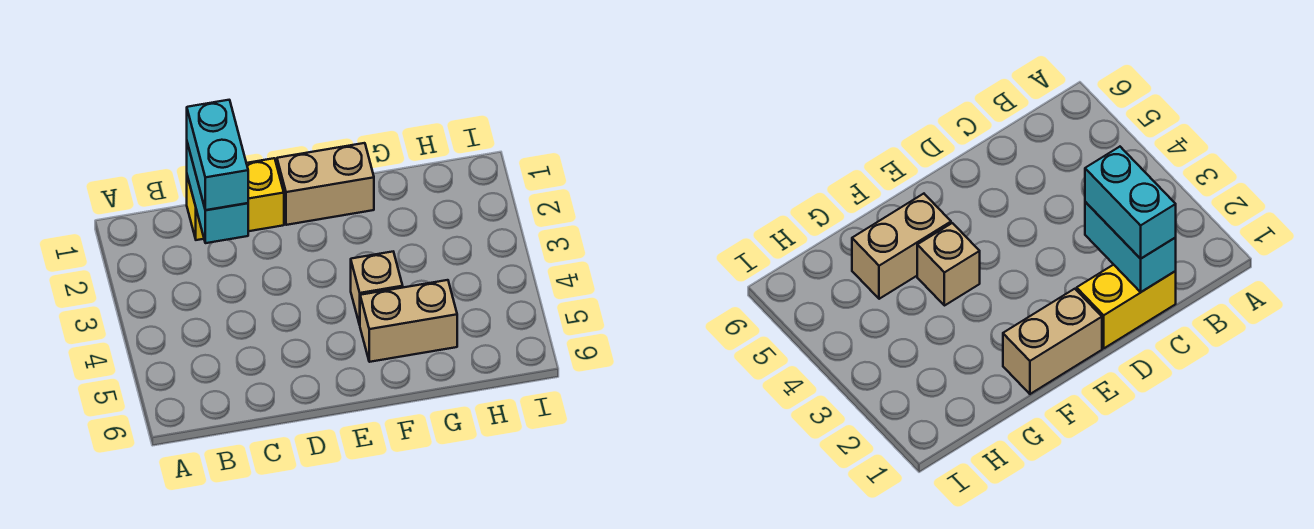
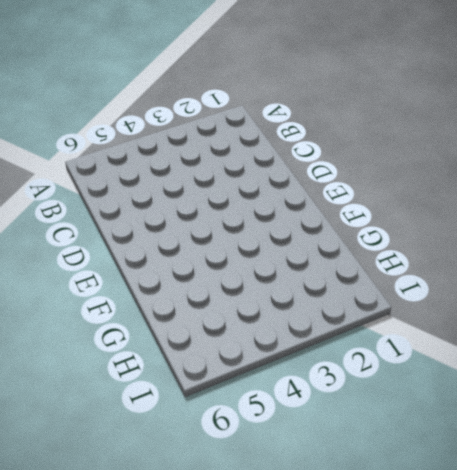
none -> yellow 1x2 brick [187,158,284,240]
none -> tan 1x2 brick [277,143,374,225]

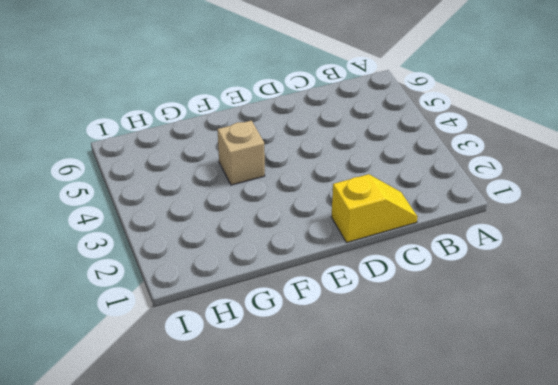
yellow 1x2 slope [331,174,418,243] -> yellow 1x2 brick [187,158,284,240]
none -> tan 1x2 brick [277,143,374,225]
none -> tan 1x2 brick [360,280,457,362]

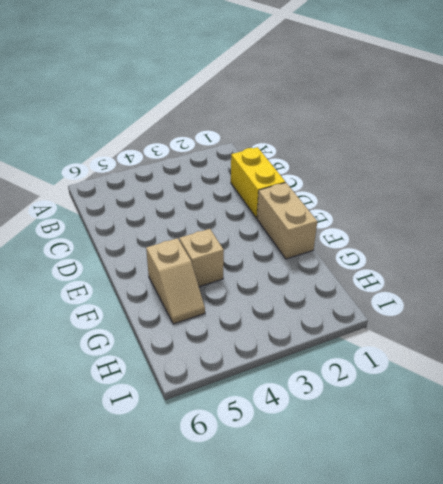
tan 1x2 slope [146,238,205,324] -> tan 1x2 brick [360,280,457,362]
none -> cyan 1x2 brick [187,143,248,243]
none -> cyan 1x2 brick [187,100,248,210]

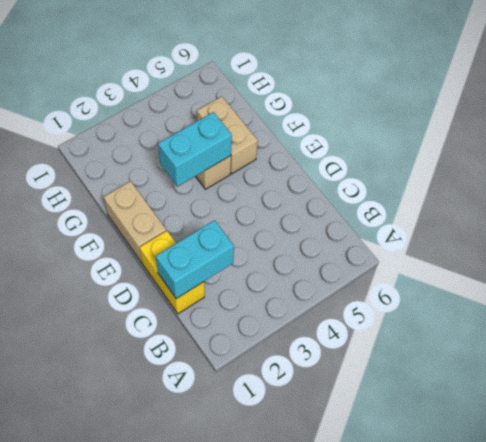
cyan 1x2 brick [158,112,232,186] -> cyan 1x2 brick moved to [187,100,248,210]

